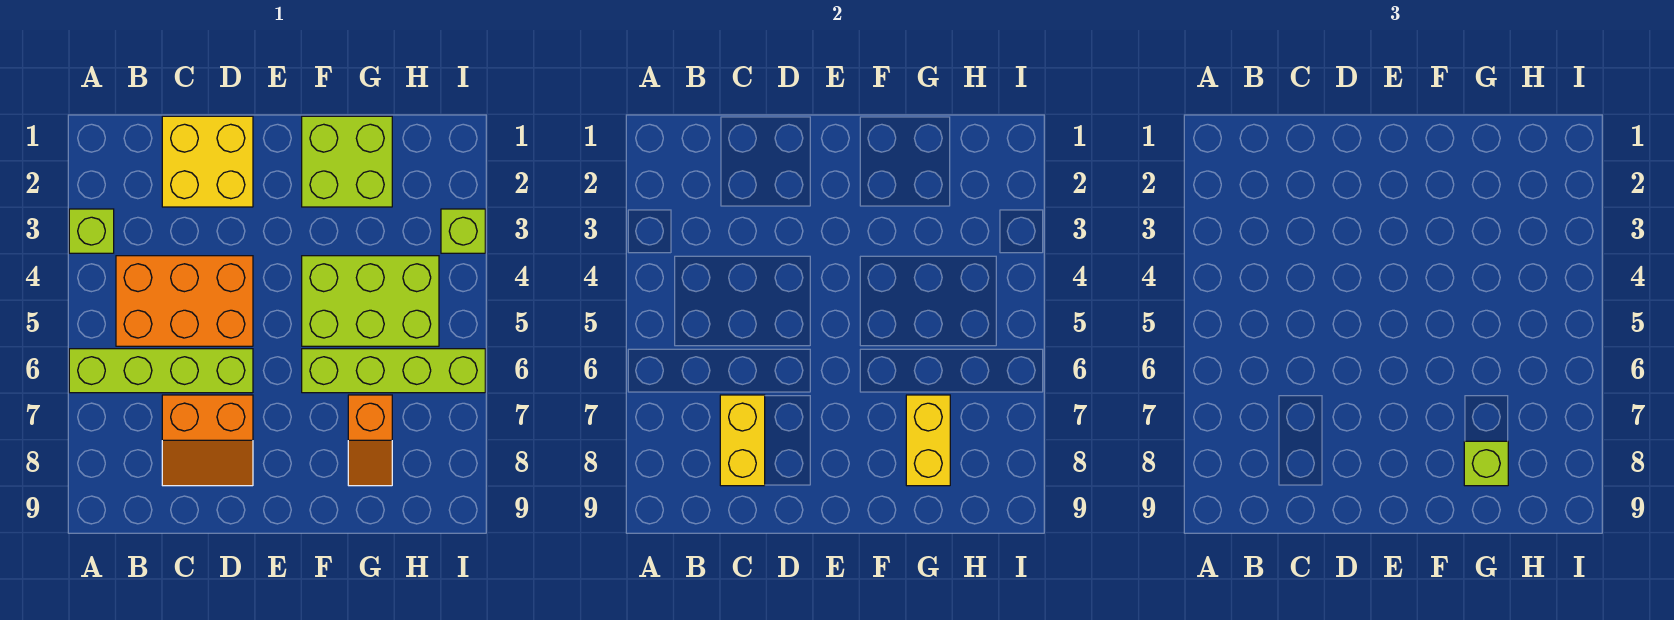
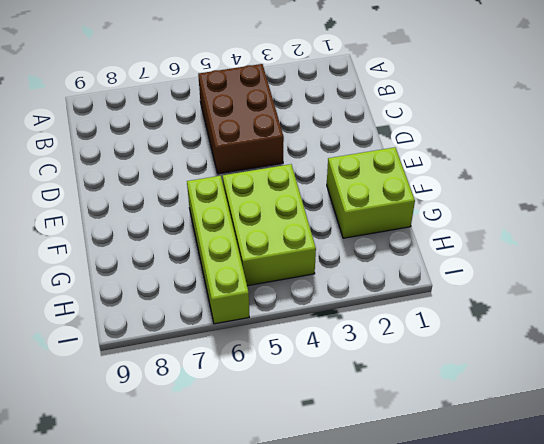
brown 2x3 brick [198,64,284,174] -> orange 2x3 brick [116,256,253,346]
none -> lime 1x1 brick [69,209,114,253]
none -> lime 1x4 brick [69,349,253,393]
none -> yellow 2x2 brick [162,116,253,207]

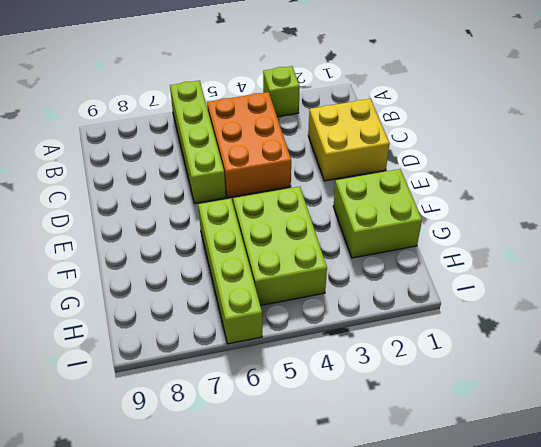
none -> orange 2x2 slope [162,395,253,486]
none -> orange 1x2 slope [348,395,392,486]
none -> lime 1x1 brick [441,209,485,253]

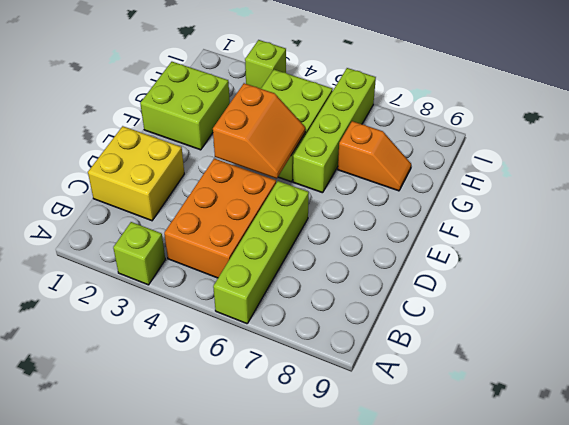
orange 2x2 slope [213,83,305,179] -> orange 2x2 slope moved to [162,395,253,486]
none -> yellow 1x2 brick [720,395,765,486]
none -> yellow 1x2 brick [906,395,950,486]
none -> lime 1x1 brick [1464,441,1508,486]

